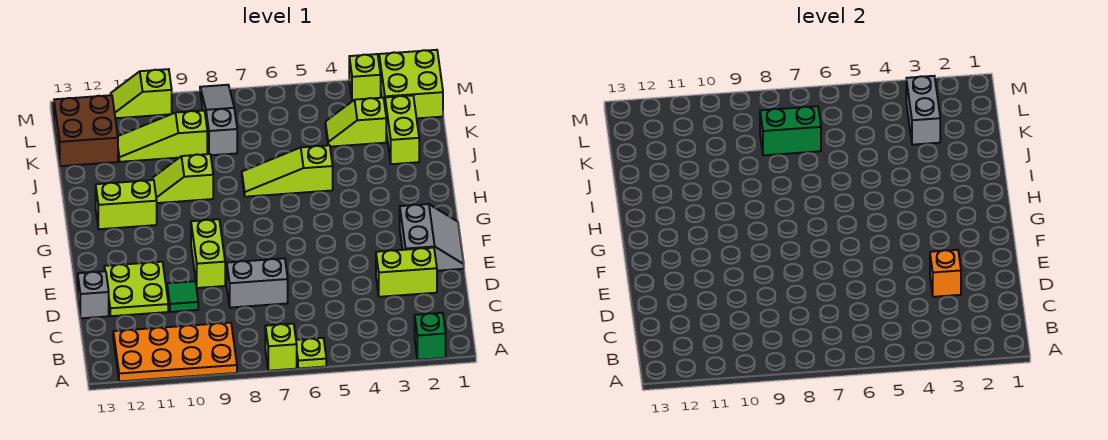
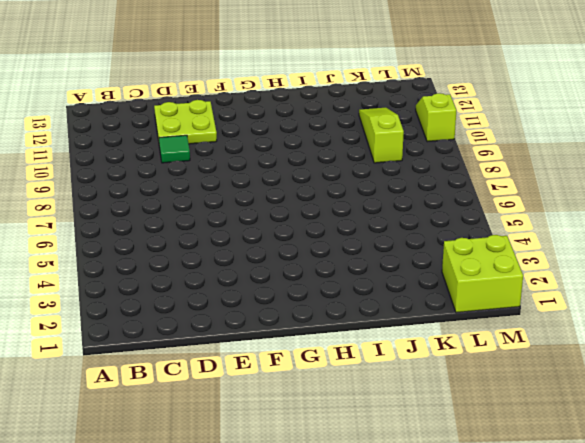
none -> green 1x1 brick [415,313,446,360]
none -> lime 1x1 plate [296,338,326,369]
none -> lime 1x1 brick [265,324,297,371]

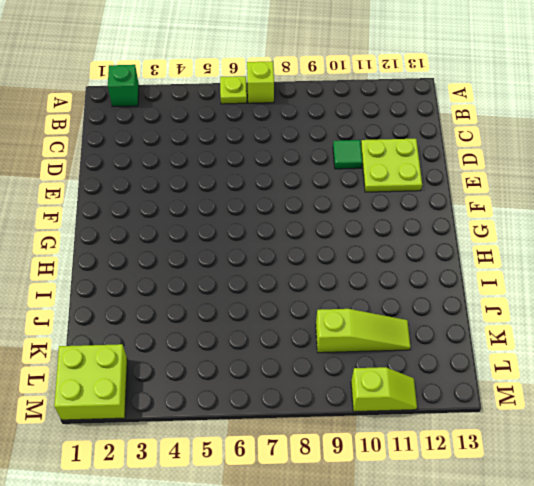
none -> orange 2x4 plate [113,323,237,381]
none -> lime 1x2 brick [376,248,437,297]
none -> grey 1x2 brick [227,258,288,308]

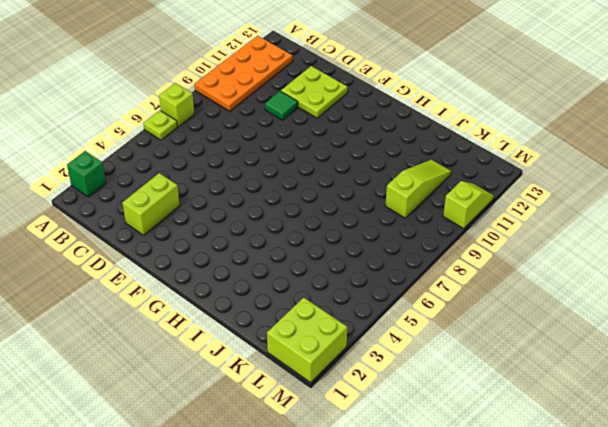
none -> grey 1x2 brick [227,258,288,308]
none -> grey 1x1 brick [78,271,109,318]
none -> grey 2x2 slope [400,204,464,271]

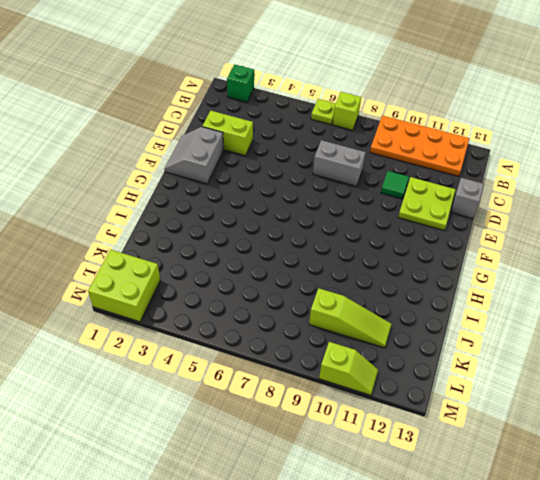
none -> lime 1x2 brick [191,219,225,288]
none -> lime 1x2 brick [96,180,157,229]
none -> lime 1x3 slope [242,145,333,197]

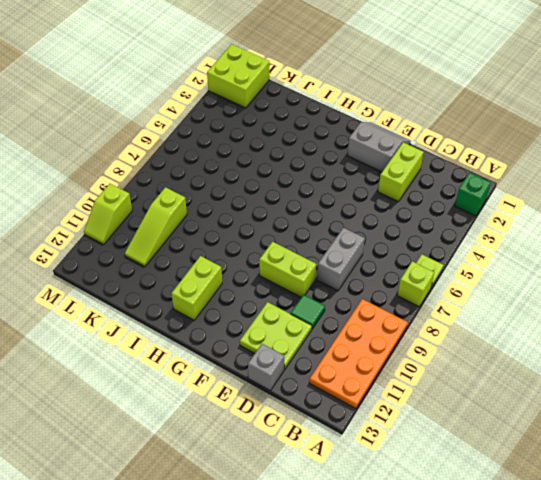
none -> lime 1x3 slope [242,145,333,197]
none -> lime 1x2 slope [152,154,213,203]
none -> lime 1x2 brick [385,95,419,164]

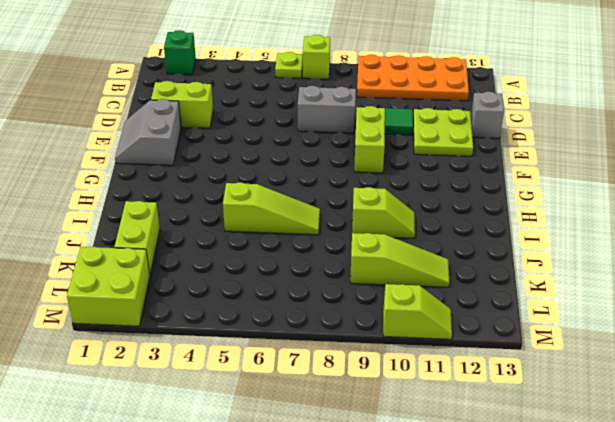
none -> lime 1x2 brick [96,180,157,229]
none -> lime 1x2 slope [325,98,386,147]
none -> grey 1x3 slope [200,85,237,155]

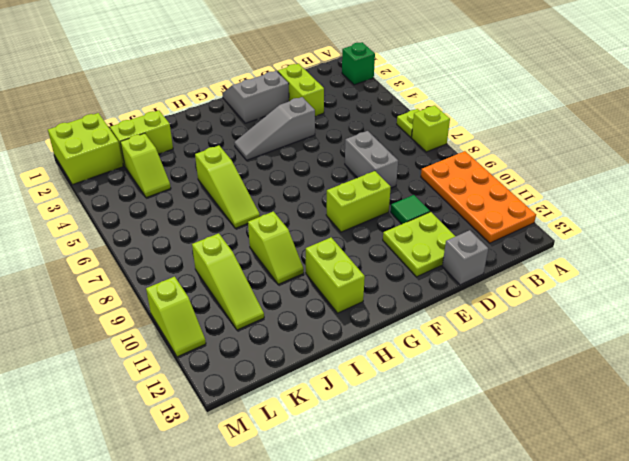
grey 1x3 slope [234,97,315,160] -> grey 1x3 slope moved to [200,85,237,155]
none -> brown 2x2 brick [54,95,118,166]
none -> lime 1x1 brick [349,54,381,101]
none -> orange 1x1 brick [930,250,961,297]

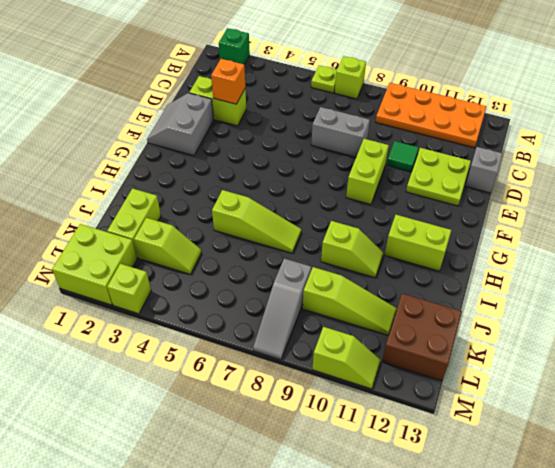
none -> grey 1x2 brick [906,76,940,145]
none -> green 1x2 brick [760,106,821,155]

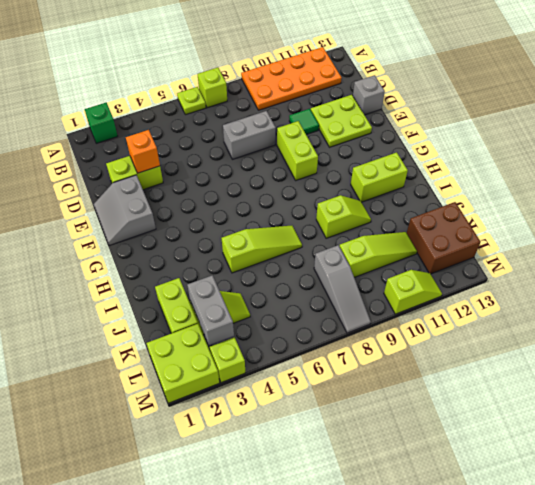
none -> green 1x2 brick [760,106,821,155]

